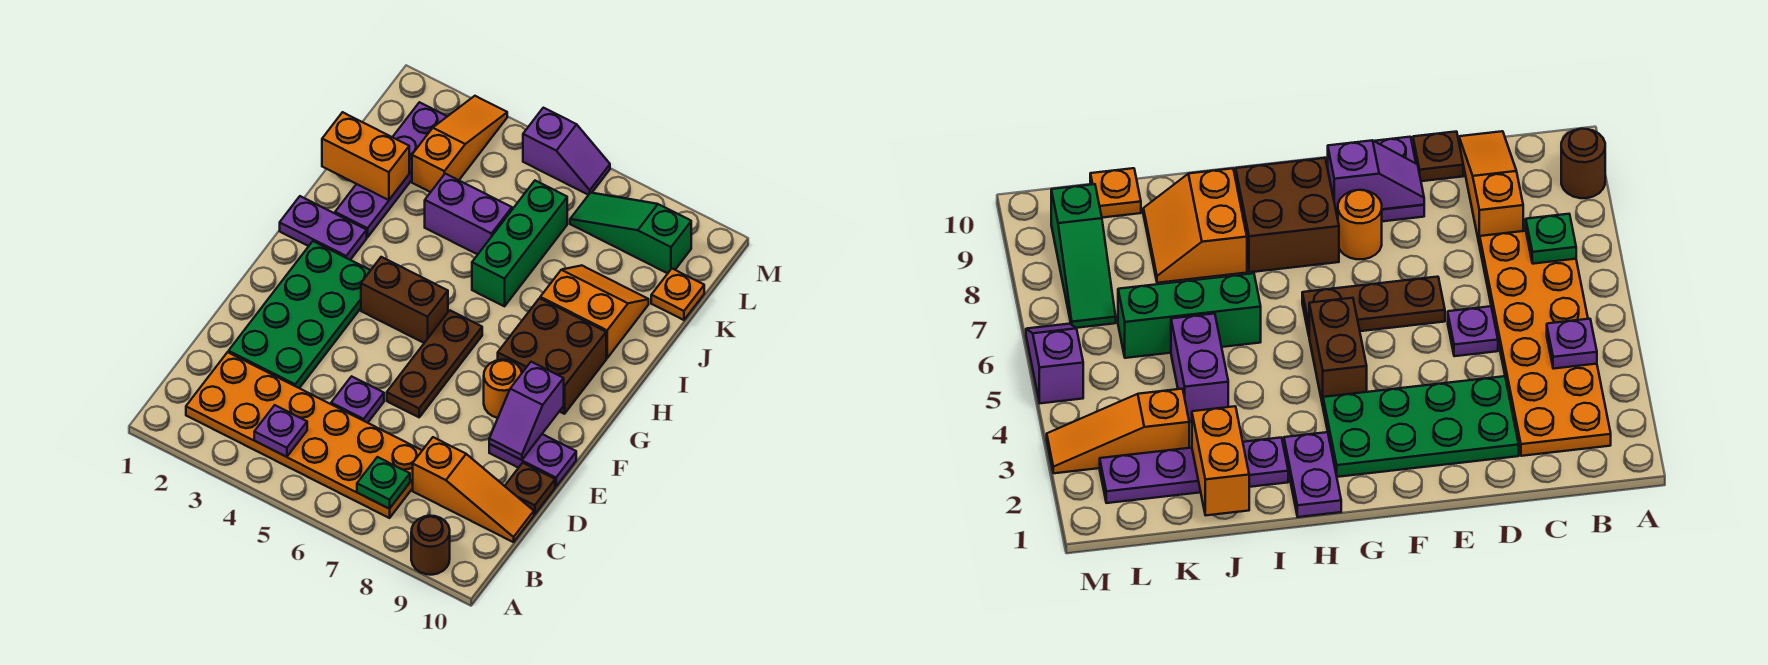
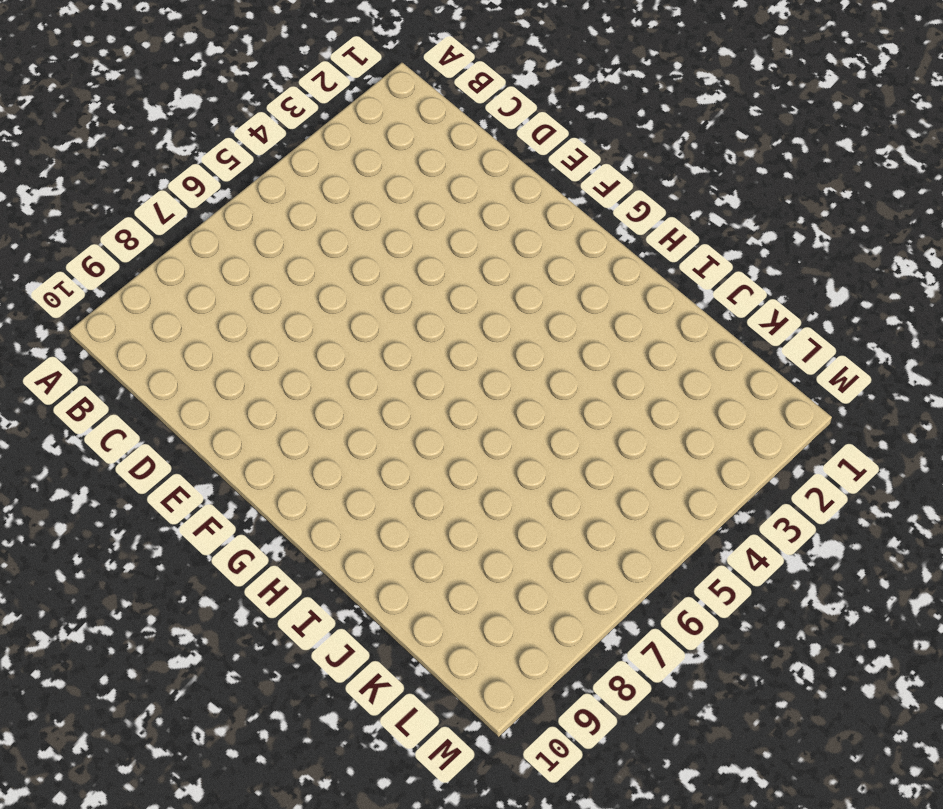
none -> brown 1x1 round brick [411,516,450,575]
none -> orange 2x6 plate [186,352,422,518]
none -> orange 1x3 slope [413,437,534,542]

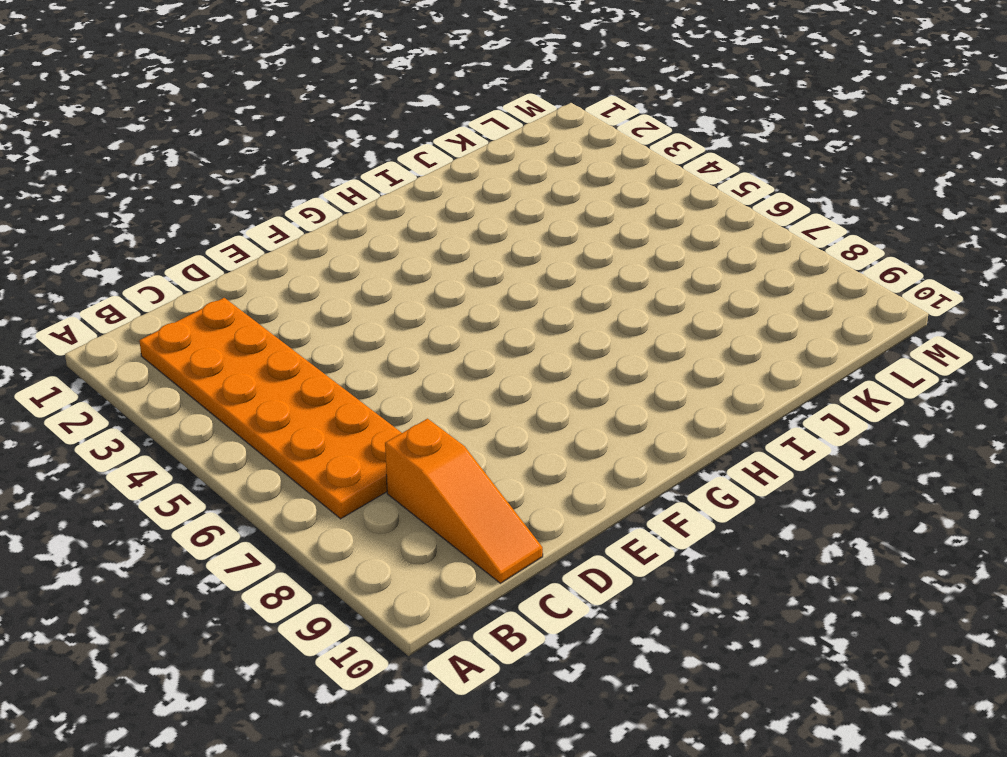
none -> brown 1x1 round brick [411,516,450,575]
none -> green 2x4 plate [229,241,371,388]
none -> purple 1x1 plate [331,376,384,423]

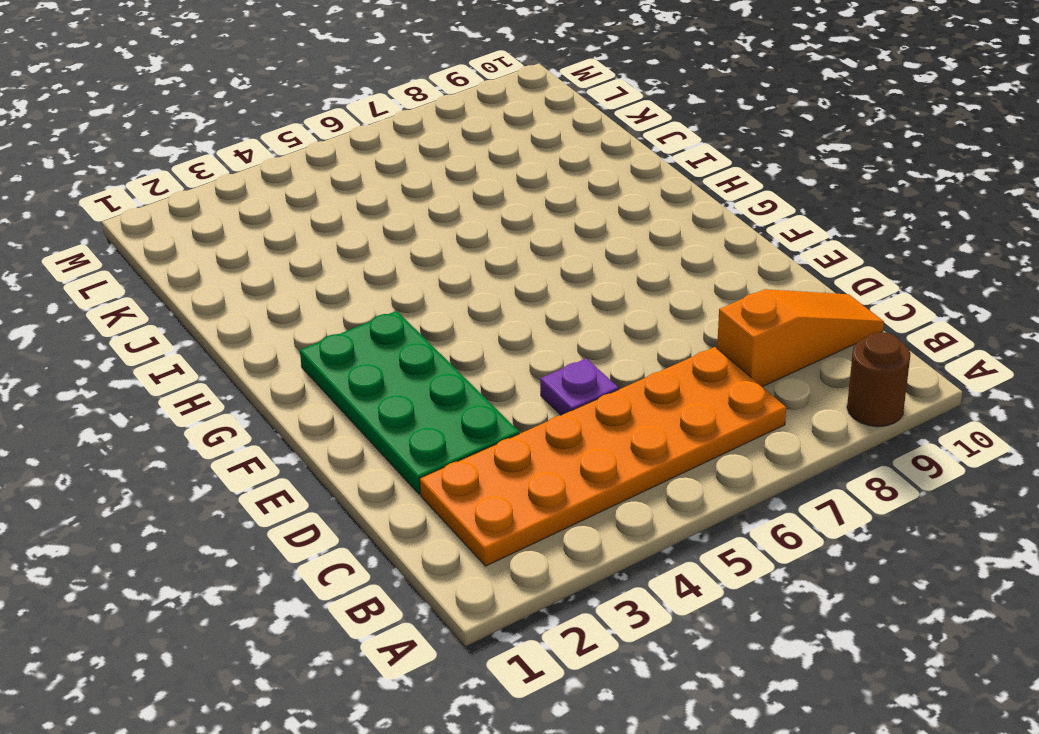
none -> brown 1x1 plate [505,463,555,514]
none -> brown 1x3 plate [387,310,482,417]
none -> purple 1x2 plate [489,434,576,487]

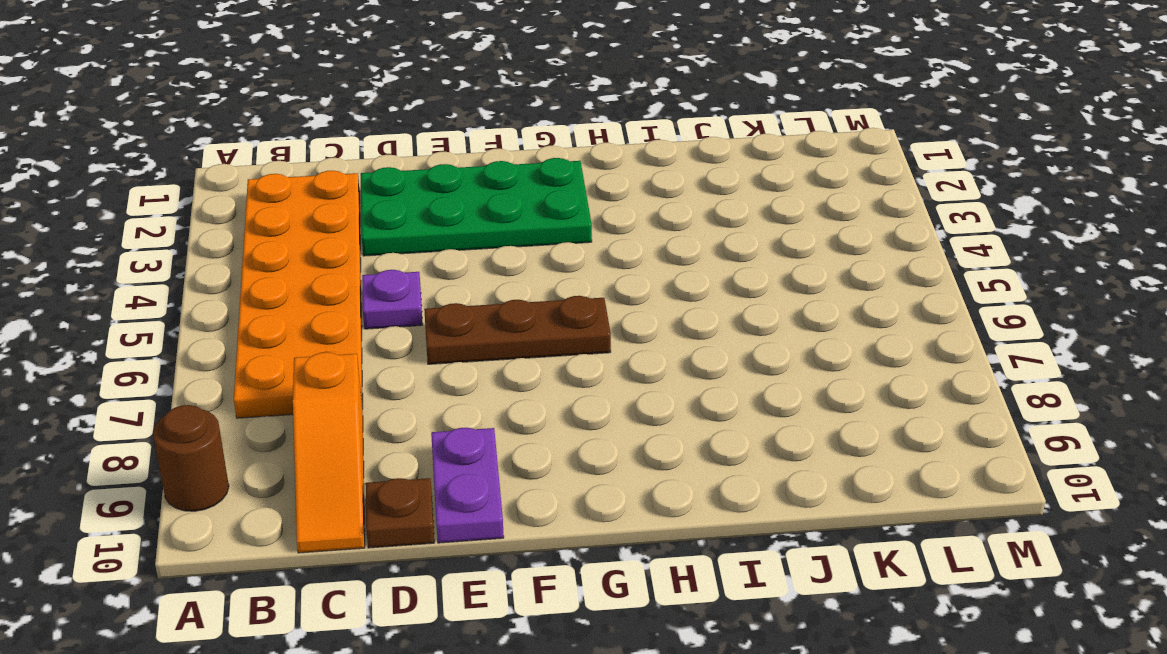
none -> orange 1x1 round brick [484,360,522,418]
none -> brown 1x2 brick [361,257,448,343]
none -> brown 2x2 brick [498,298,606,414]

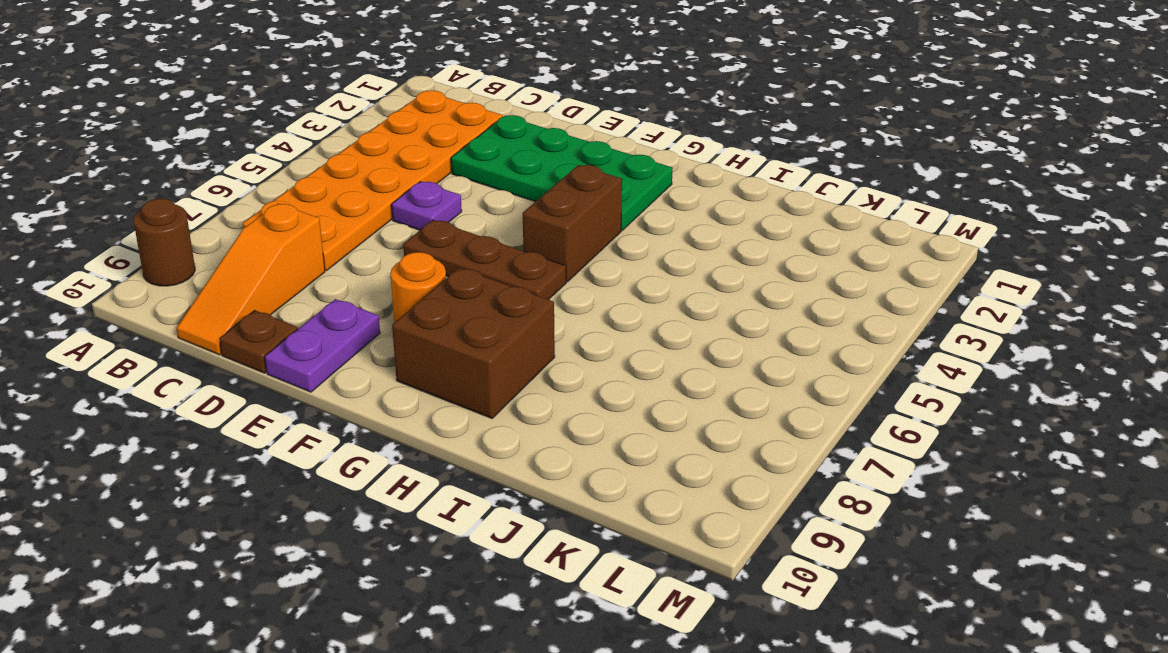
none -> purple 1x2 plate [280,196,367,260]
none -> purple 1x4 plate [335,102,447,237]
none -> green 1x3 brick [472,181,567,306]

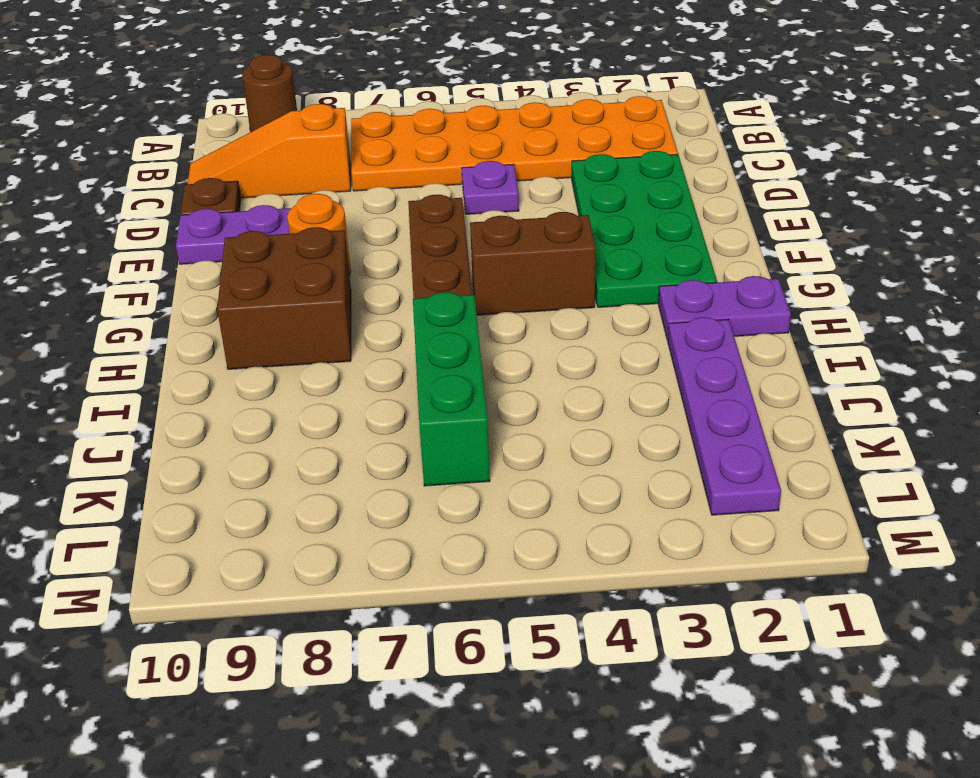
none -> orange 2x2 slope [540,266,649,358]
none -> purple 1x2 brick [425,174,512,254]
none -> orange 1x3 slope [412,96,507,192]

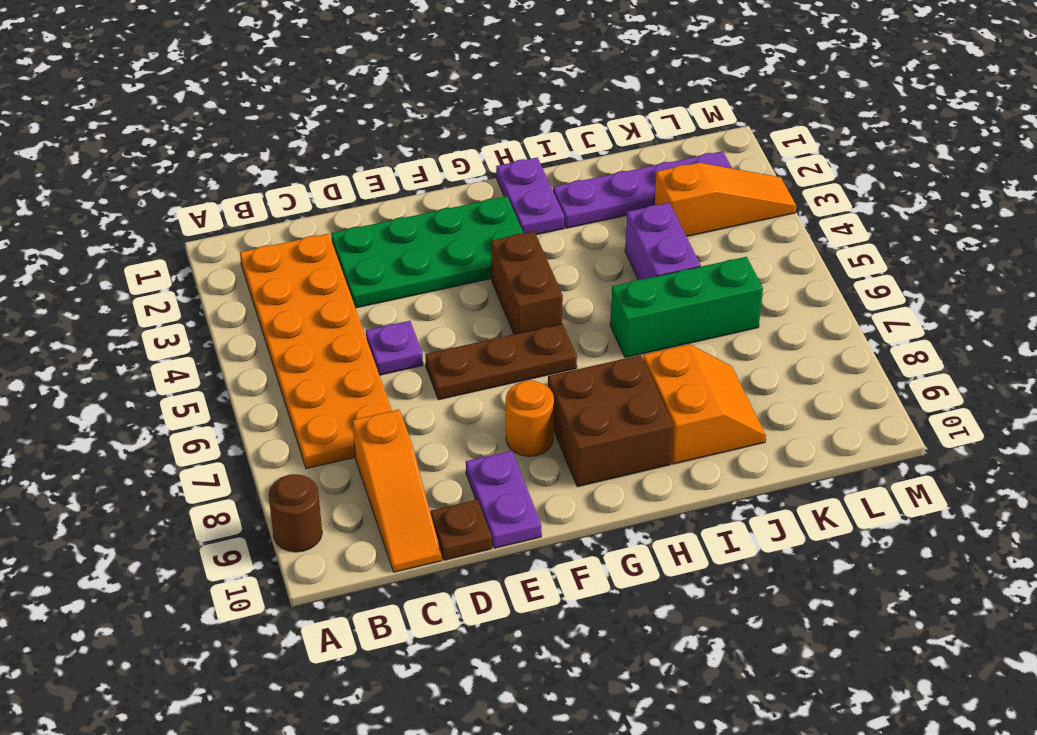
none -> orange 1x1 plate [651,269,704,320]
none -> green 1x3 slope [570,193,691,273]
none -> purple 1x2 slope [523,108,610,195]

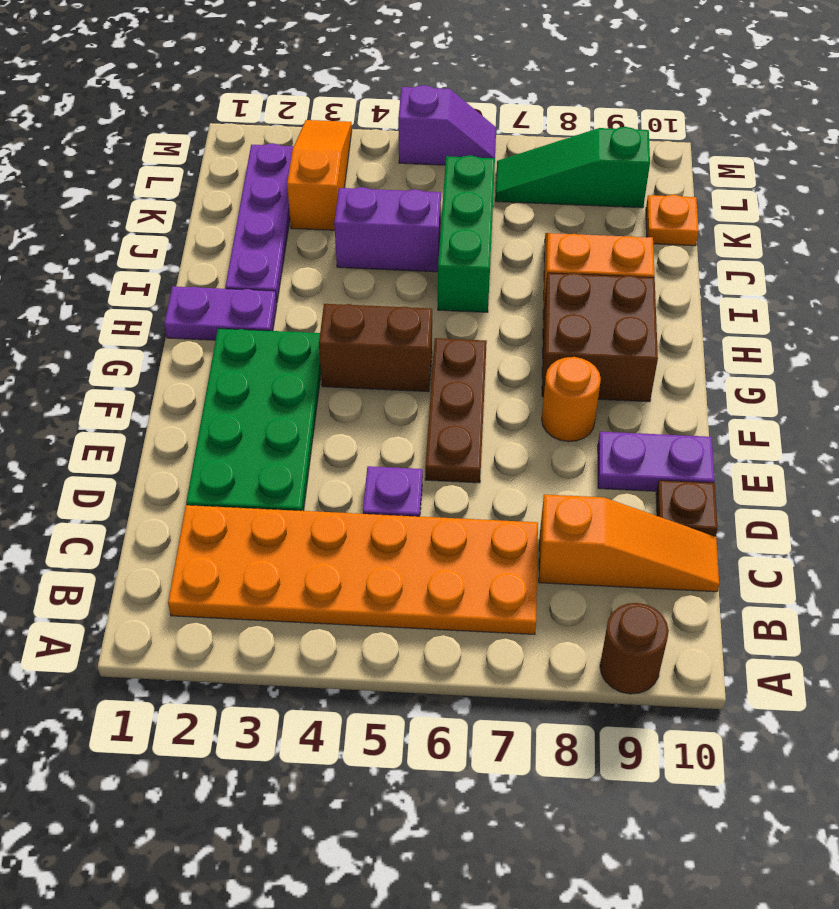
none -> purple 1x1 plate [254,405,307,457]
none -> green 1x1 plate [357,457,410,509]
none -> purple 1x2 slope [489,362,564,460]

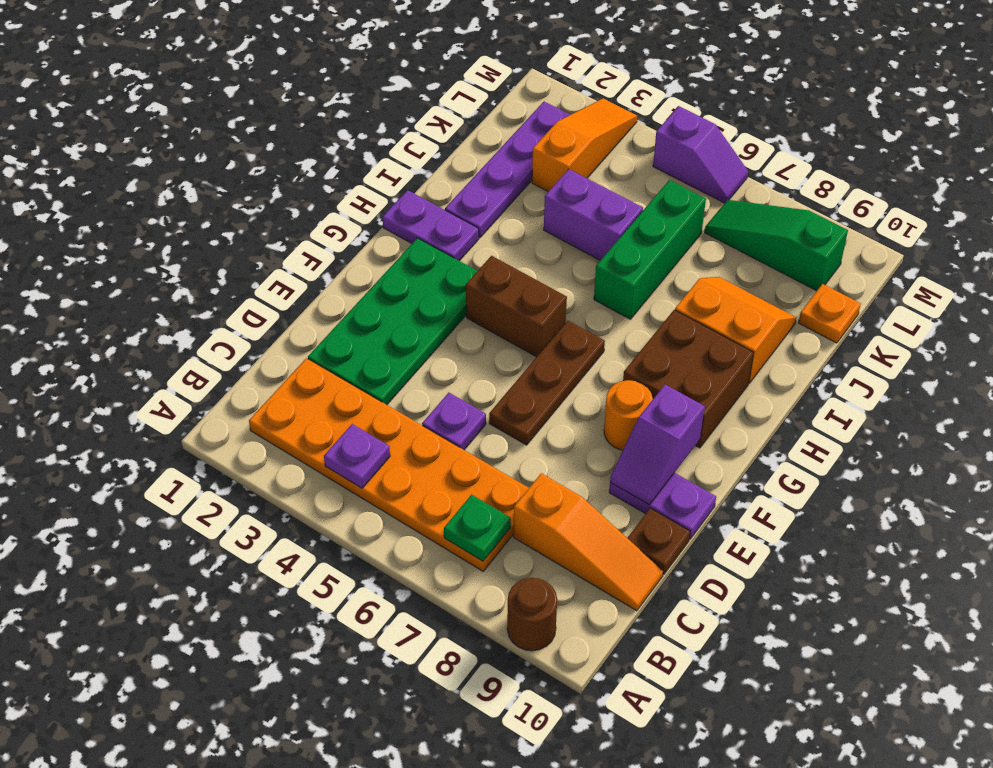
none -> orange 1x2 brick [322,112,409,200]

